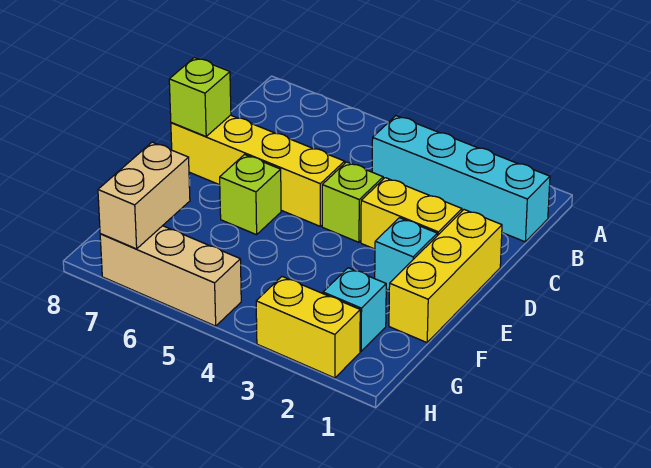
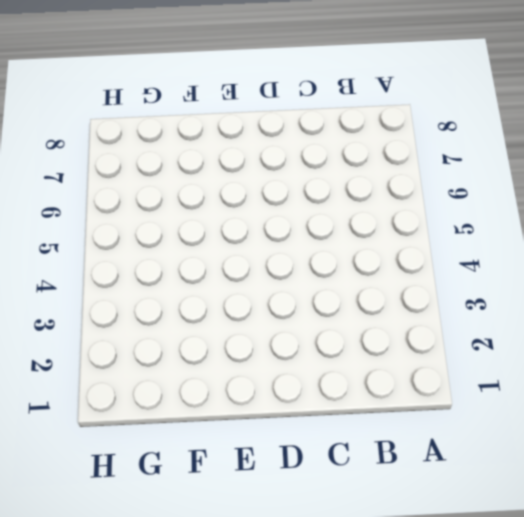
none -> cyan 1x4 brick [372,116,550,242]
none -> yellow 1x3 brick [389,210,502,342]
none -> yellow 1x2 brick [361,178,462,249]

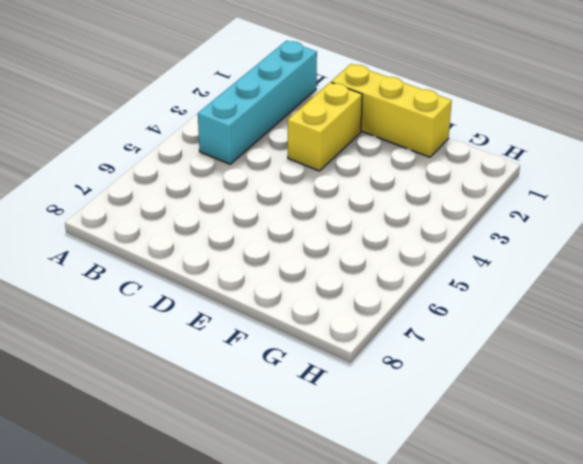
none -> lime 1x1 brick [322,162,383,242]
none -> yellow 1x4 brick [171,115,345,226]
none -> cyan 1x1 brick [375,218,437,290]

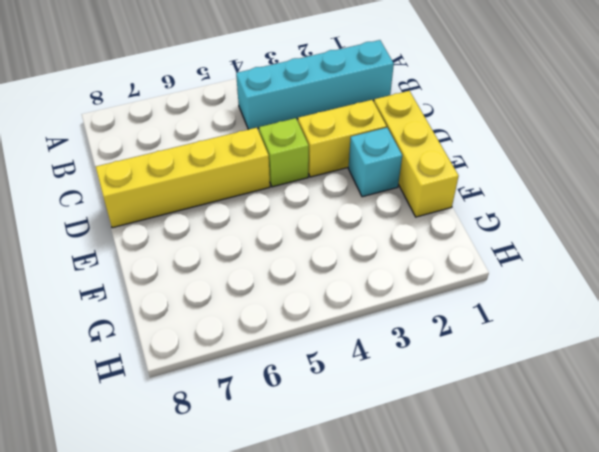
none -> lime 1x1 brick [220,155,281,235]
none -> cyan 1x1 brick [323,268,386,351]
none -> yellow 1x2 brick [256,277,360,378]

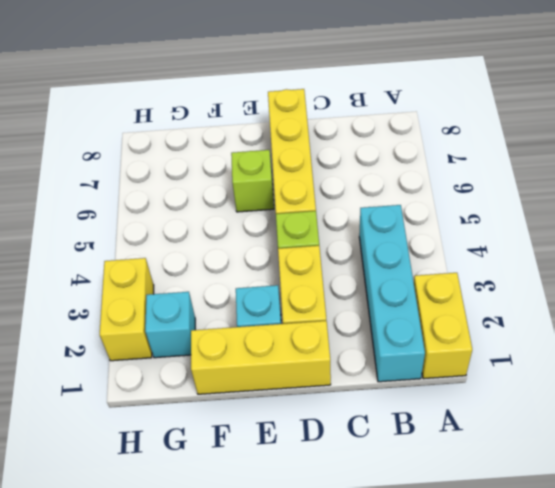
yellow 1x2 brick [414,273,472,379] -> none
none -> tan 1x3 brick [100,226,241,326]
none -> lime 1x1 brick [169,58,231,136]
none -> tan 1x2 brick [98,142,190,249]

